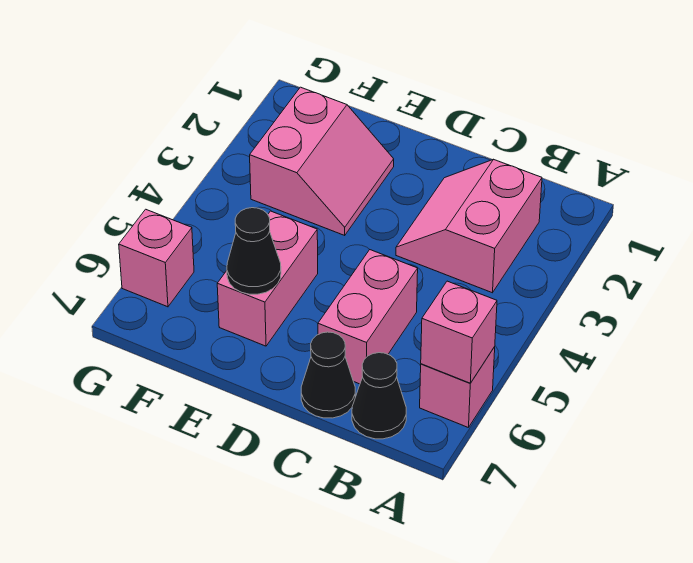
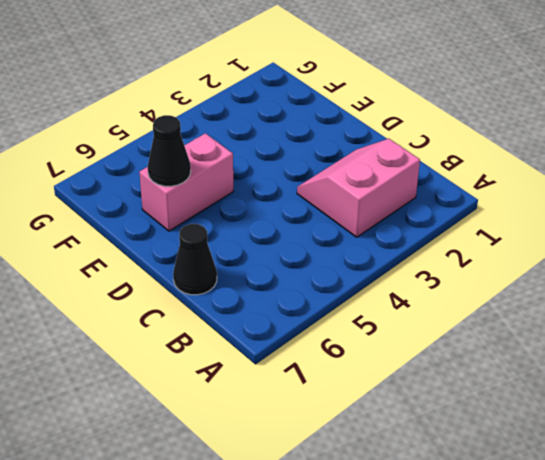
none -> pink 1x1 brick [420,347,495,428]
none -> black 1x1 cone [352,353,406,439]

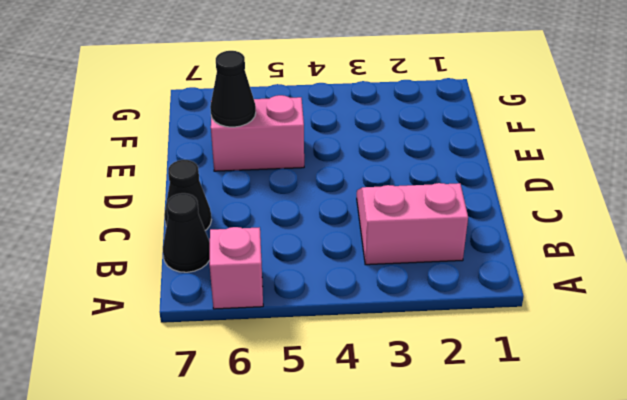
none -> pink 1x2 brick [318,250,418,384]
none -> pink 2x2 slope [250,87,394,235]

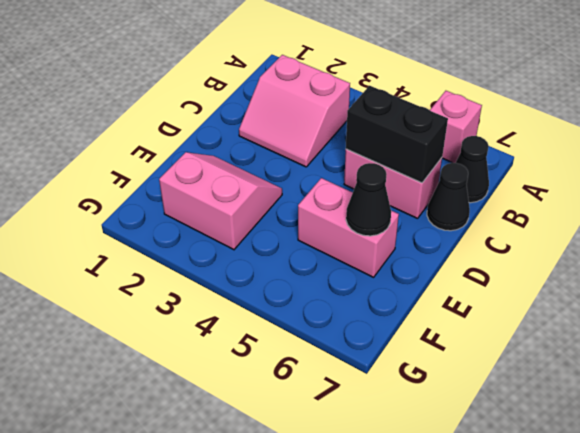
black 1x2 brick [346,86,448,183] -> none
none -> pink 1x1 brick [119,209,194,307]
none -> pink 1x1 brick [421,281,497,383]

